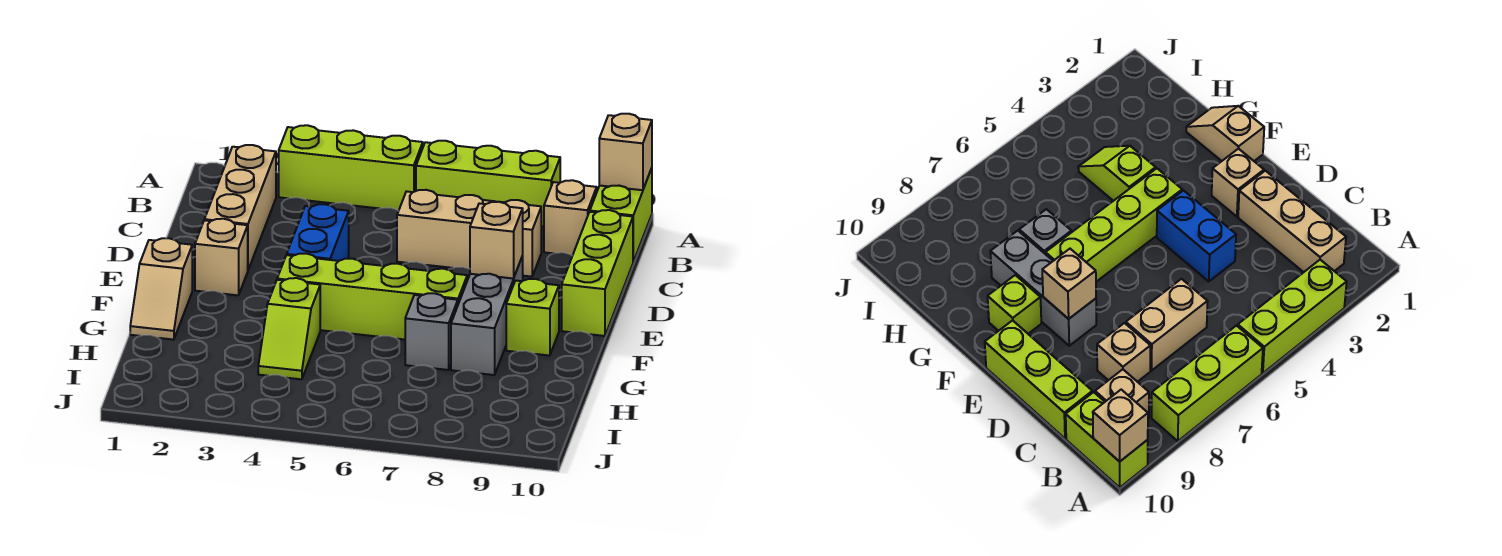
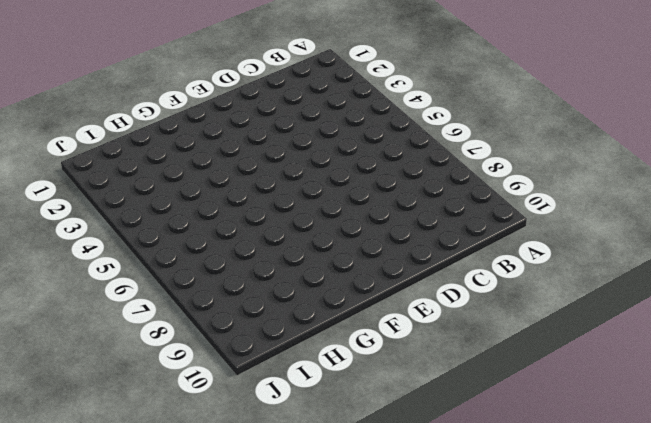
none -> lime 1x3 brick [279,125,423,211]
none -> lime 1x3 brick [416,141,560,227]
none -> lime 1x2 brick [590,168,652,262]

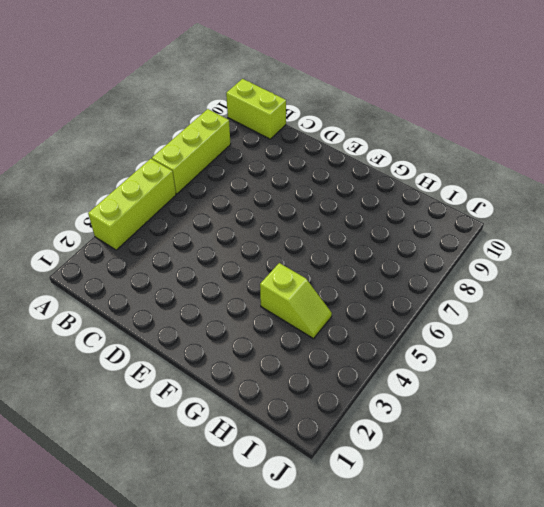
none -> tan 1x3 brick [204,145,276,270]
none -> tan 1x1 brick [544,180,597,255]
none -> tan 1x2 brick [397,190,495,269]

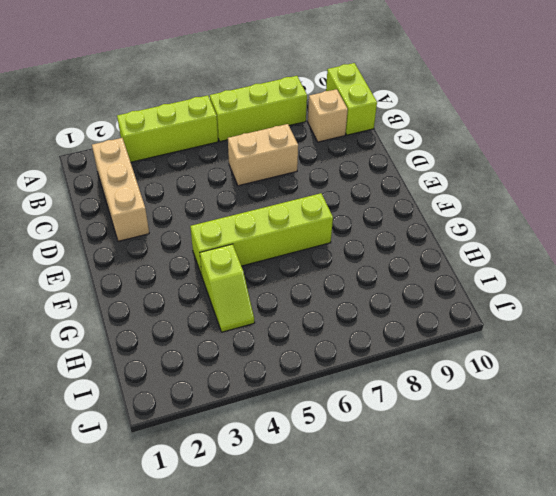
none -> tan 1x1 brick [502,200,541,277]
none -> lime 1x3 brick [562,210,633,336]
none -> blue 1x2 brick [287,204,349,261]

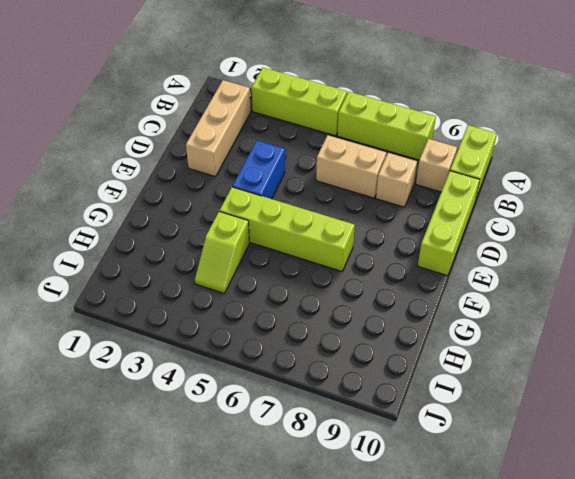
none -> tan 1x1 brick [195,219,248,295]
none -> grey 1x3 brick [451,256,523,375]
none -> tan 1x2 slope [130,238,192,340]

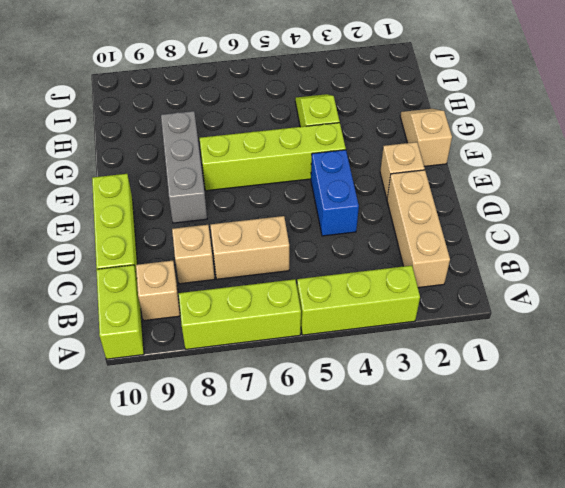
none -> lime 1x1 brick [506,279,559,356]
none -> grey 1x1 brick [405,293,458,370]
none -> tan 1x1 brick [599,114,652,190]

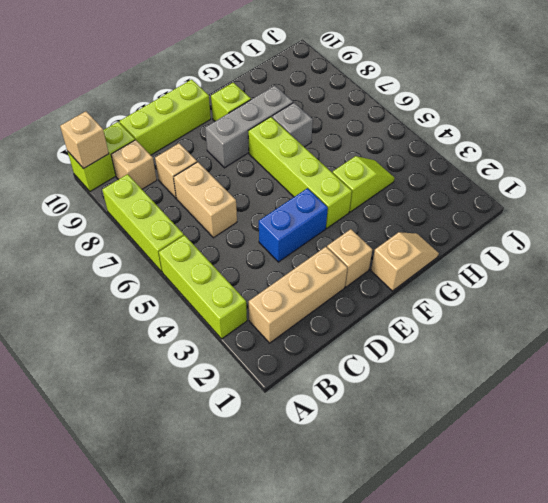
none -> tan 1x1 brick [470,202,523,279]

